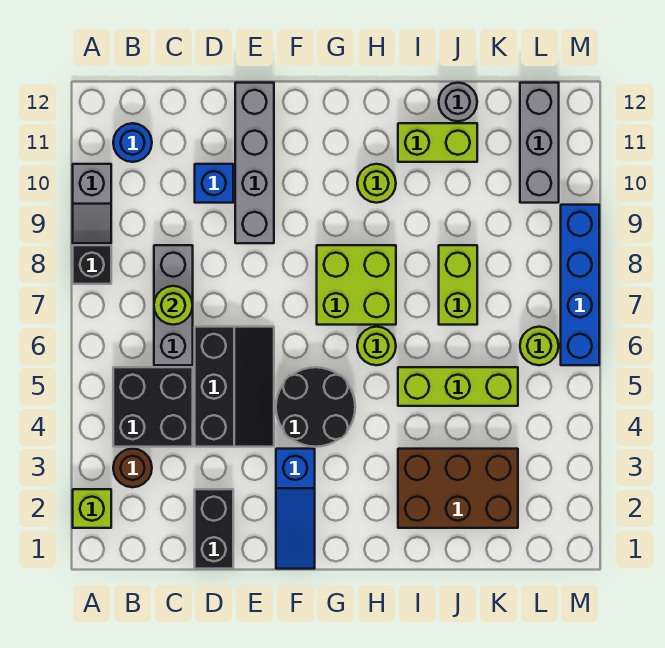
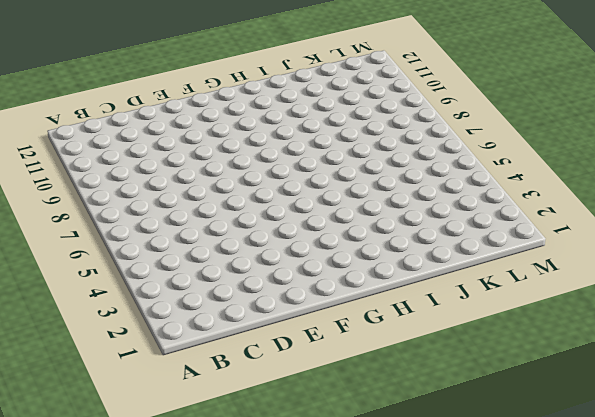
none -> lime 1x1 brick [73,489,111,528]
none -> black 1x1 brick [73,245,111,284]
none -> grey 1x2 slope [73,164,111,243]

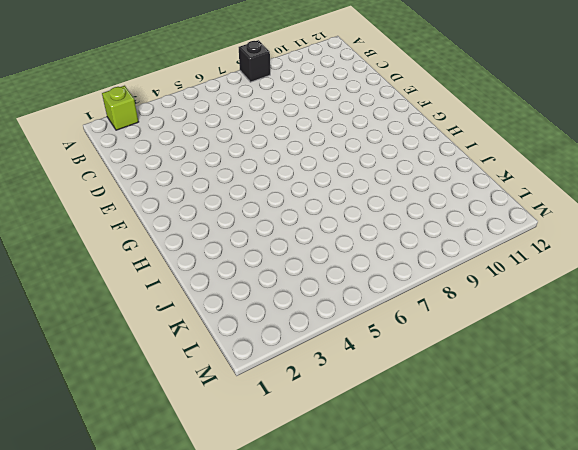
none -> grey 1x2 slope [73,164,111,243]
none -> brown 1x1 round brick [113,449,152,487]
none -> black 2x2 brick [113,367,193,447]

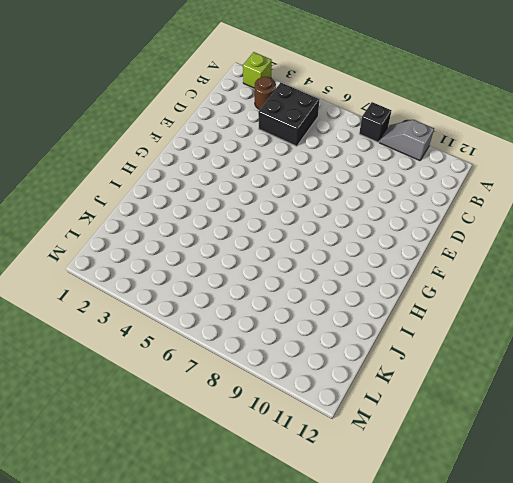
none -> blue 1x1 round brick [113,123,152,162]
none -> grey 1x3 brick [154,245,193,365]
none -> black 1x2 brick [195,489,233,569]

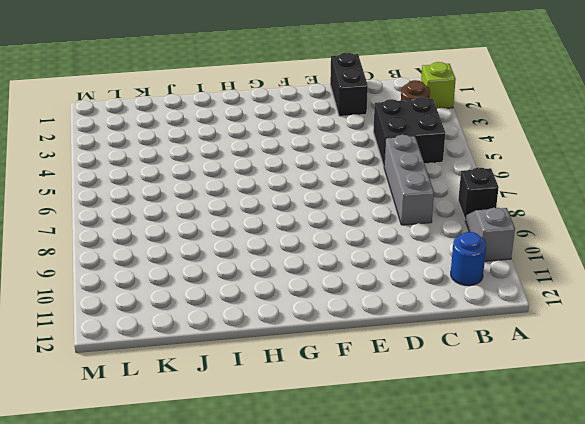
none -> black 2x3 slope [195,327,274,447]
none -> blue 1x1 brick [195,164,233,203]
none -> grey 1x4 brick [235,83,274,243]

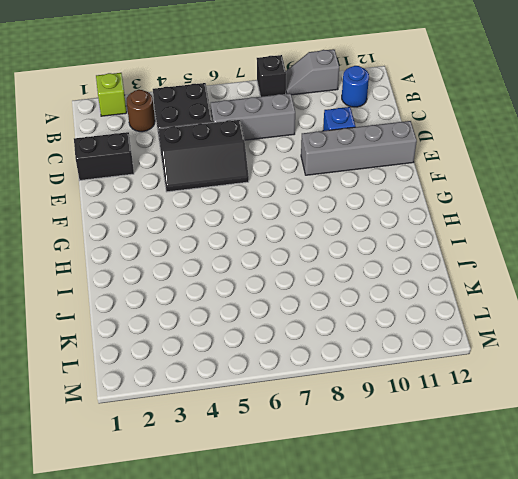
none -> blue 1x3 slope [276,449,315,569]
none -> black 2x2 round brick [276,367,355,447]
none -> lime 2x2 brick [317,245,396,325]

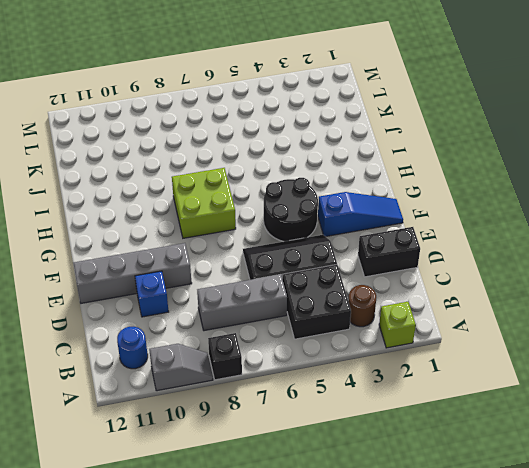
none -> lime 1x1 round brick [357,327,396,365]
none -> lime 1x1 round brick [357,164,396,203]
none -> brown 2x3 brick [398,449,518,528]

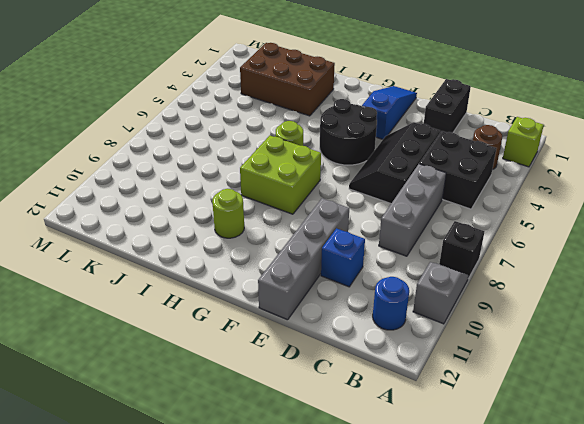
none -> lime 1x3 brick [398,367,518,406]
none -> lime 1x2 brick [398,123,477,162]
none -> lime 1x2 brick [439,245,477,325]

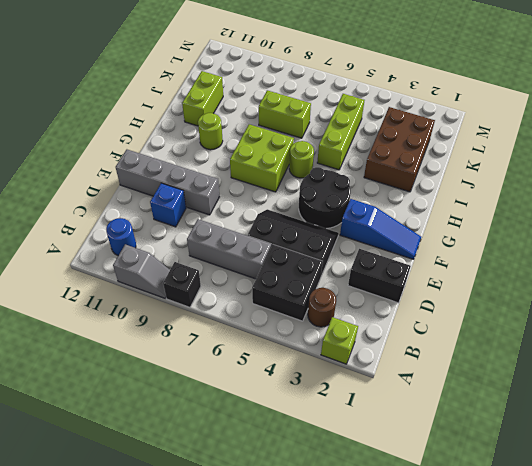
none -> grey 1x1 round brick [439,83,477,121]
none -> lime 1x1 round brick [520,327,559,365]
none -> grey 1x3 brick [520,83,559,203]

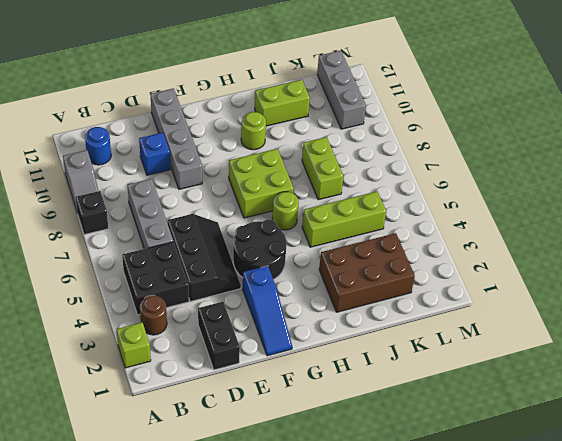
none -> grey 1x1 round brick [439,83,477,121]
none -> lime 1x1 round brick [520,327,559,365]
none -> blue 1x4 brick [561,205,599,365]

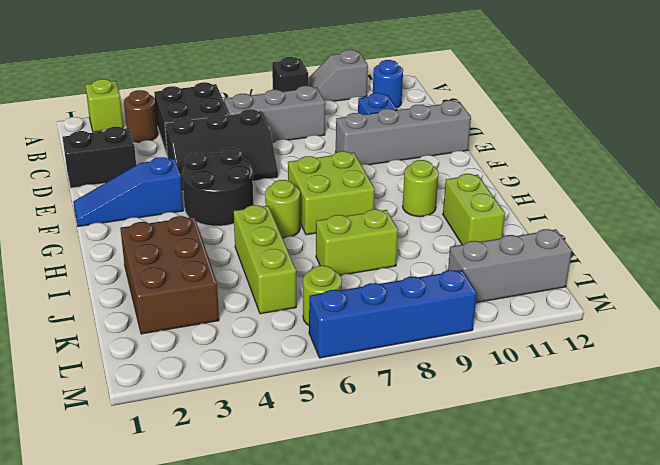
none -> grey 1x1 round brick [439,83,477,121]
none -> lime 1x1 round brick [154,286,193,325]

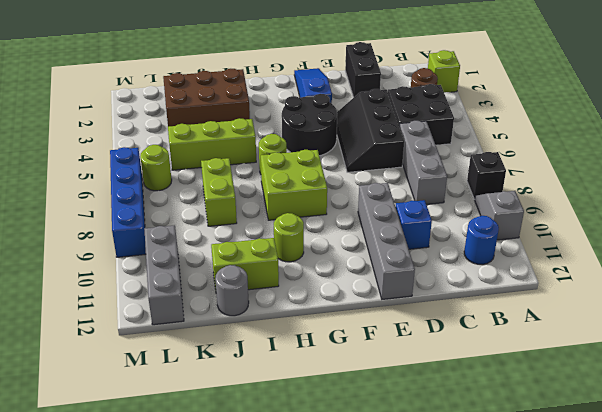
none -> lime 1x1 round brick [154,286,193,325]

